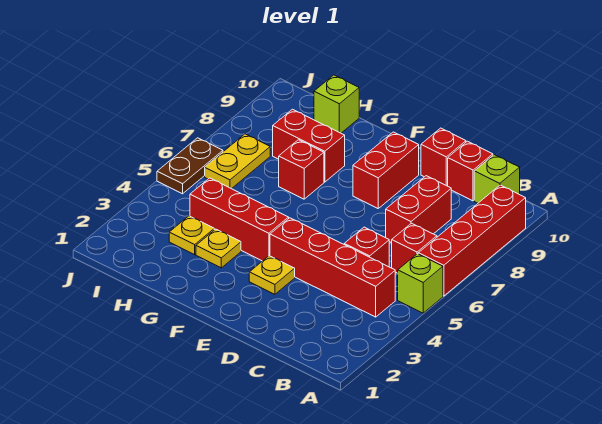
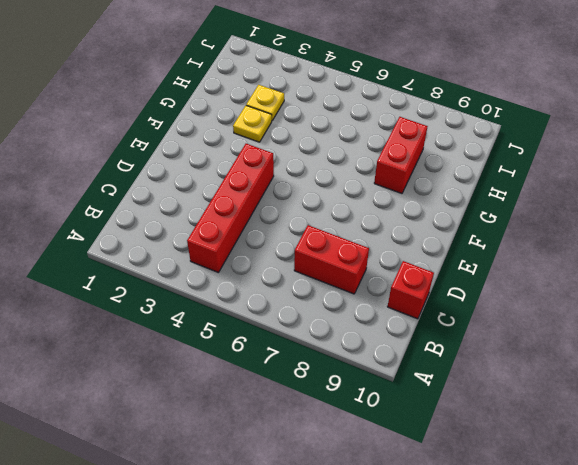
none -> lime 1x1 brick [398,254,443,313]
none -> red 1x4 brick [418,185,526,296]
none -> red 1x1 brick [392,223,437,273]

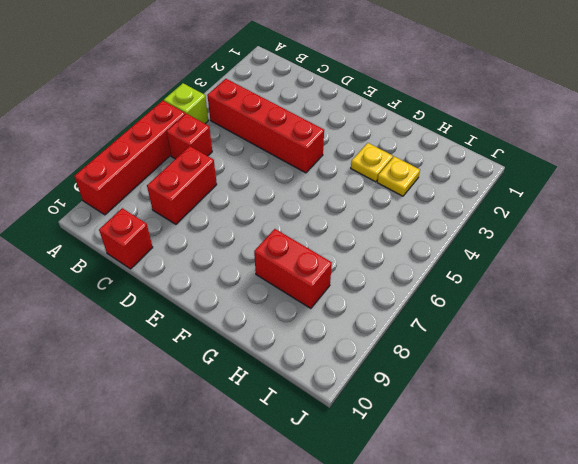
none -> lime 1x1 brick [474,155,520,203]
none -> red 1x1 brick [344,227,389,267]
none -> red 1x1 brick [421,128,466,186]

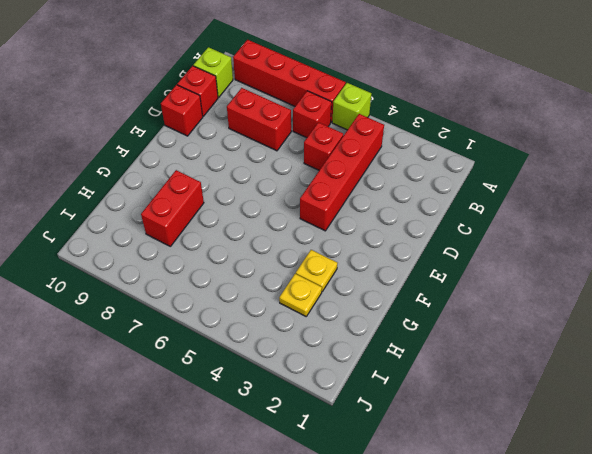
none -> yellow 1x1 plate [249,256,295,294]
none -> red 1x2 brick [353,132,419,208]
none -> red 1x3 brick [190,178,289,261]

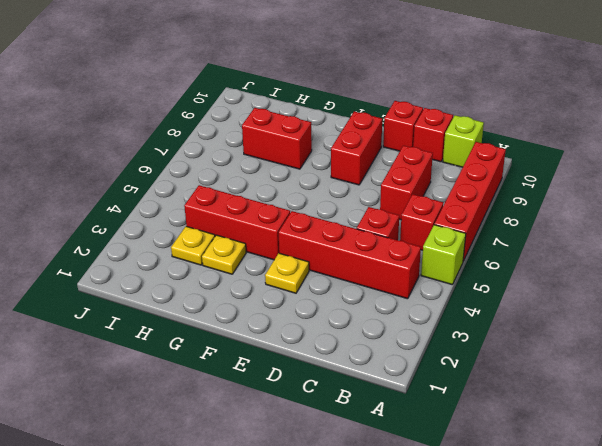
none -> red 1x1 brick [279,140,324,199]
none -> lime 1x1 brick [314,75,359,133]
none -> yellow 1x2 plate [205,134,270,189]

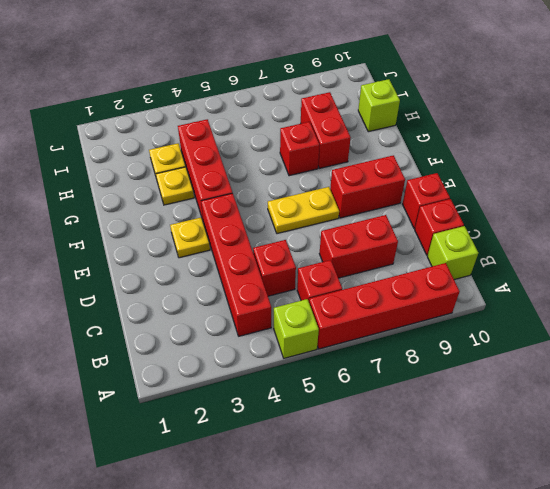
yellow 1x2 plate [268,187,339,234] -> yellow 1x2 plate moved to [205,134,270,189]
none -> brown 1x2 plate [157,138,223,194]

